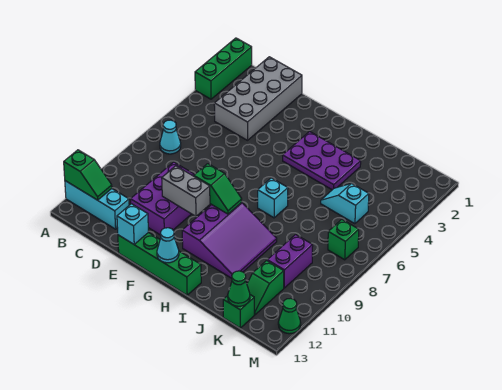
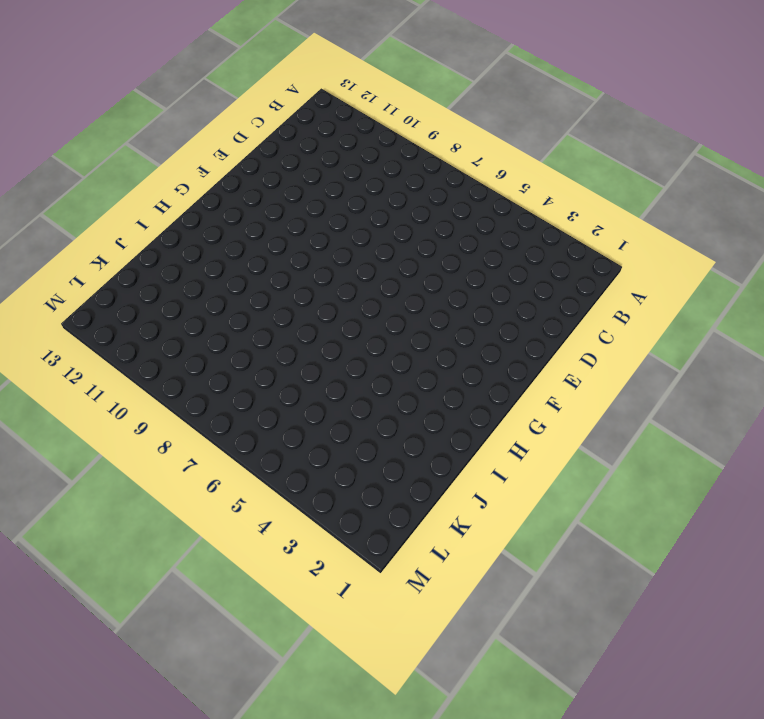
none -> green 1x3 brick [195,38,252,99]
none -> cyan 1x3 brick [65,181,129,229]
none -> cyan 1x1 cone [160,120,181,154]

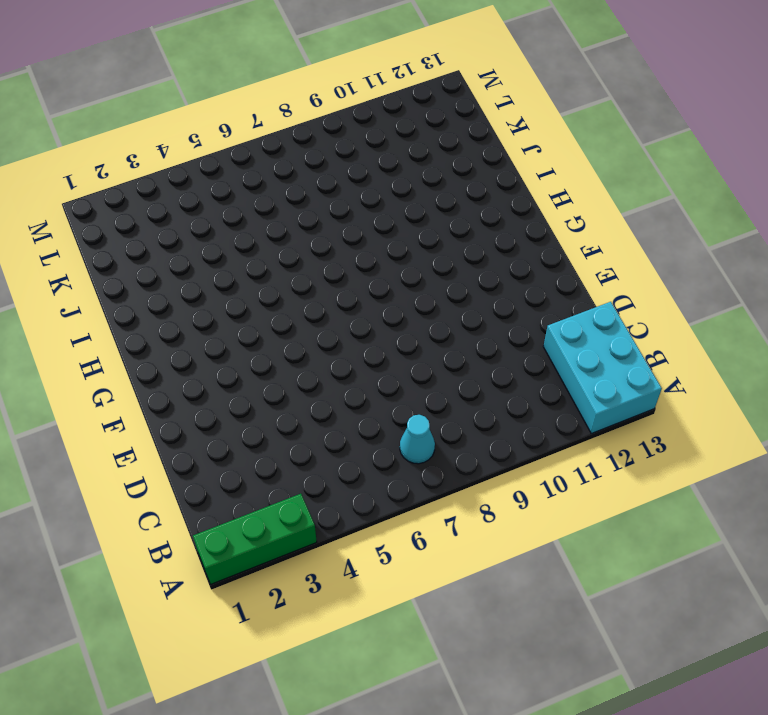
cyan 2x3 brick [543,302,662,433] -> cyan 1x3 brick [65,181,129,229]
none -> grey 2x4 brick [214,57,302,140]
none -> purple 2x3 brick [131,162,195,235]
none -> green 1x4 brick [118,233,201,295]

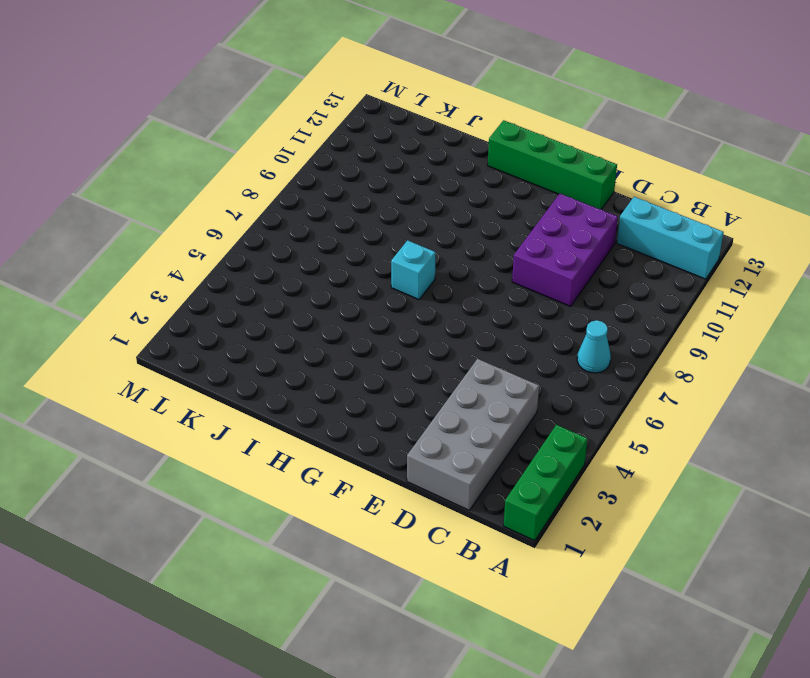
none -> purple 2x3 plate [283,132,361,190]
none -> purple 3x3 slope [182,203,277,278]
none -> cyan 1x2 slope [321,183,369,224]

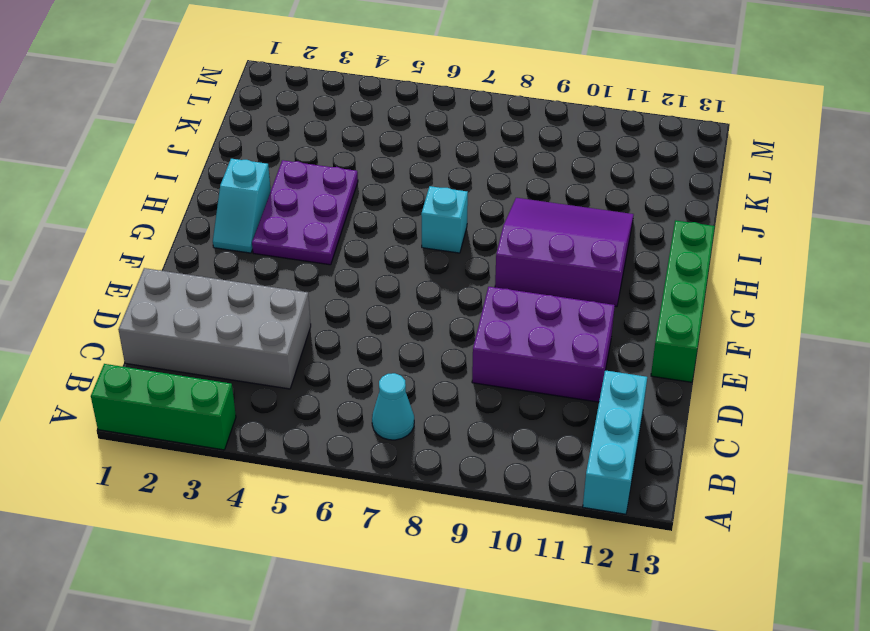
cyan 1x2 slope [213,159,271,253] -> cyan 1x2 slope moved to [321,183,369,224]
none -> purple 1x2 brick [267,235,313,288]
none -> green 1x2 slope [247,261,284,315]
none -> green 1x1 brick [223,295,254,328]

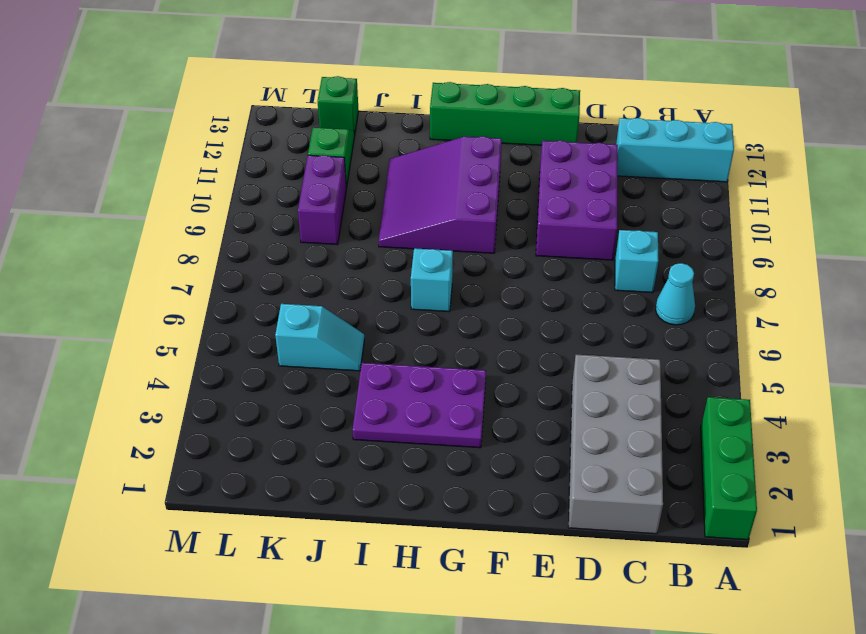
cyan 1x1 brick [615,230,659,293] -> cyan 1x1 brick moved to [117,204,148,244]
none -> green 1x1 brick [328,220,359,260]
none -> green 1x1 cone [278,298,301,334]
none -> green 1x2 slope [64,150,112,200]

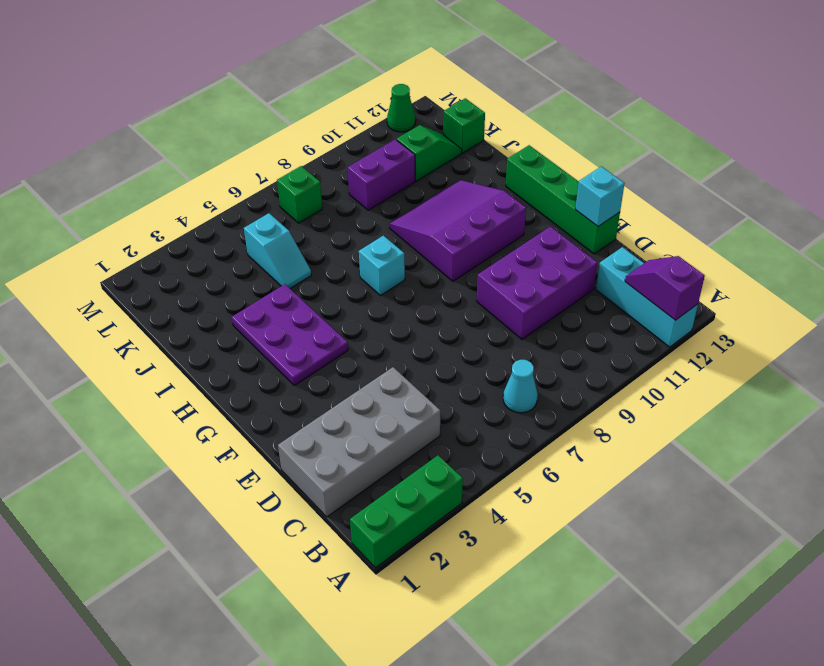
purple 1x2 slope [625,256,705,320] -> green 1x2 slope [64,150,112,200]
none -> grey 1x2 brick [162,166,210,216]
none -> green 1x2 slope [194,164,242,214]
none -> cyan 1x1 cone [157,228,179,263]

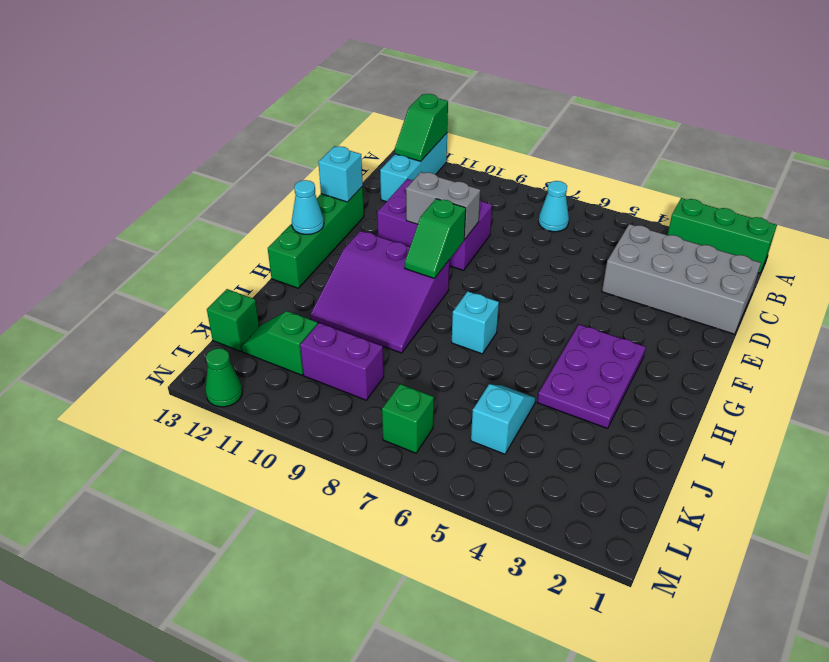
grey 1x2 brick [406,172,480,239] -> grey 1x2 brick turned to [162,166,210,216]
none -> green 1x1 cone [228,271,250,306]

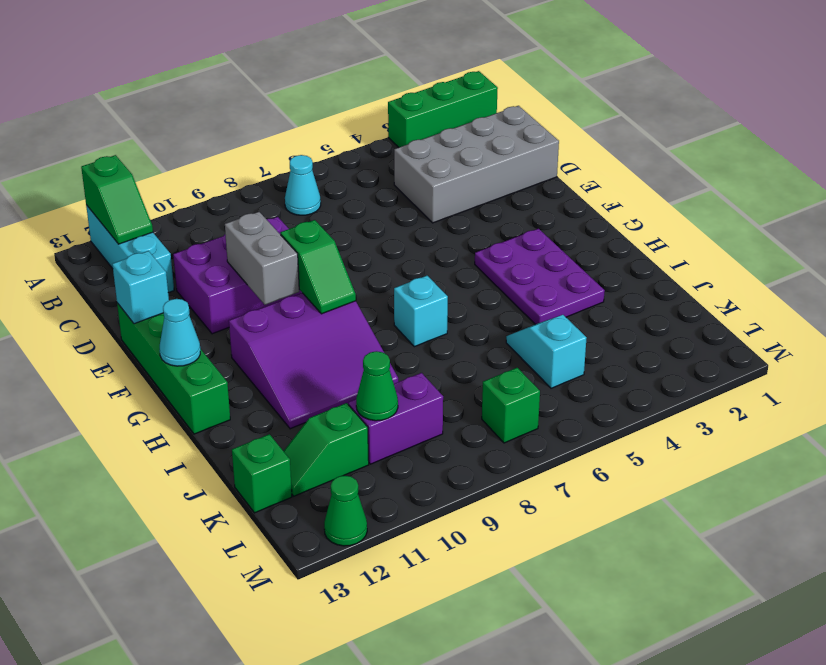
green 1x1 cone [356,351,398,421] -> green 1x1 cone moved to [228,271,250,306]

